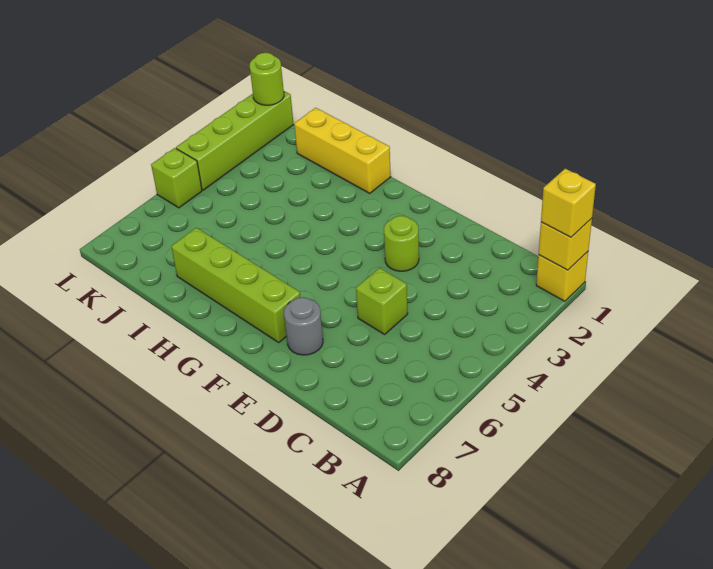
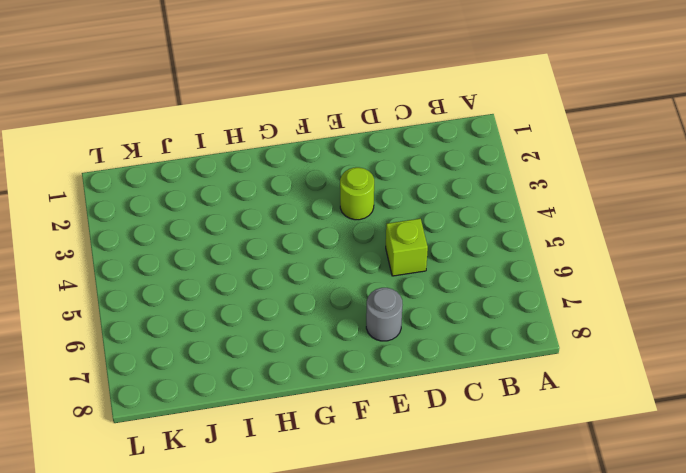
none -> yellow 1x1 brick [536,252,588,301]
none -> lime 1x4 brick [171,228,300,342]

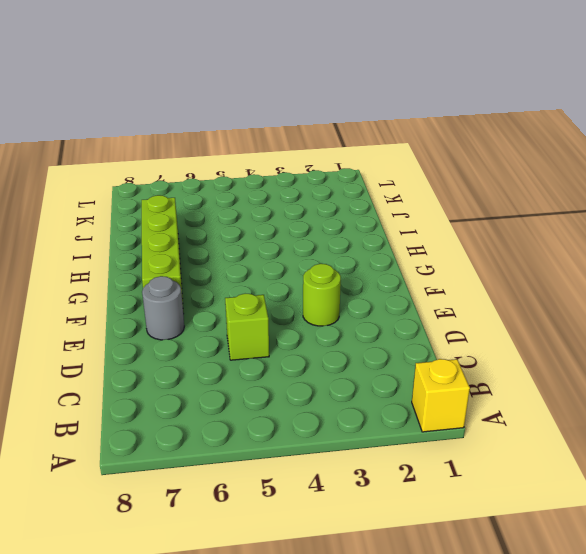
none -> yellow 1x3 brick [294,108,391,193]
none -> lime 1x4 brick [176,91,294,190]

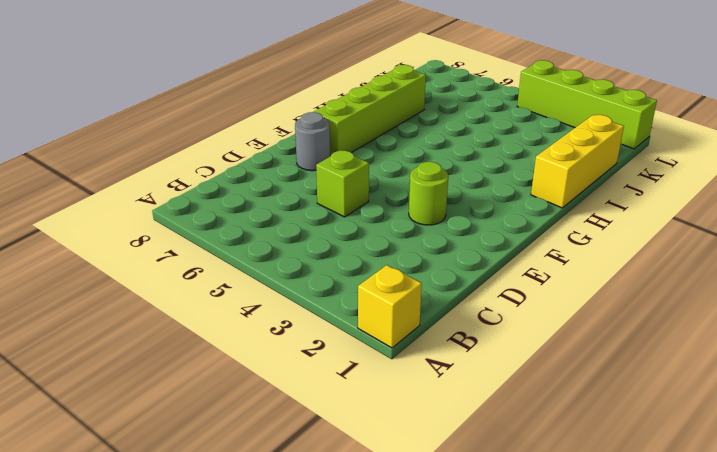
none -> lime 1x1 brick [151,148,202,208]
none -> yellow 1x1 brick [539,218,592,270]

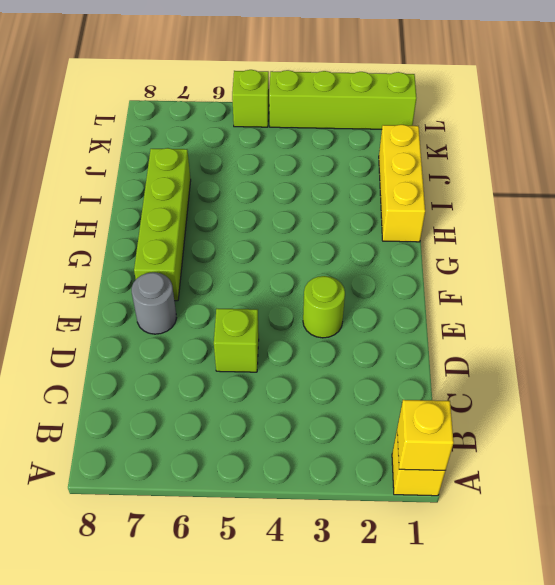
none -> lime 1x1 round brick [250,53,284,105]
none -> yellow 1x1 brick [541,169,596,237]

